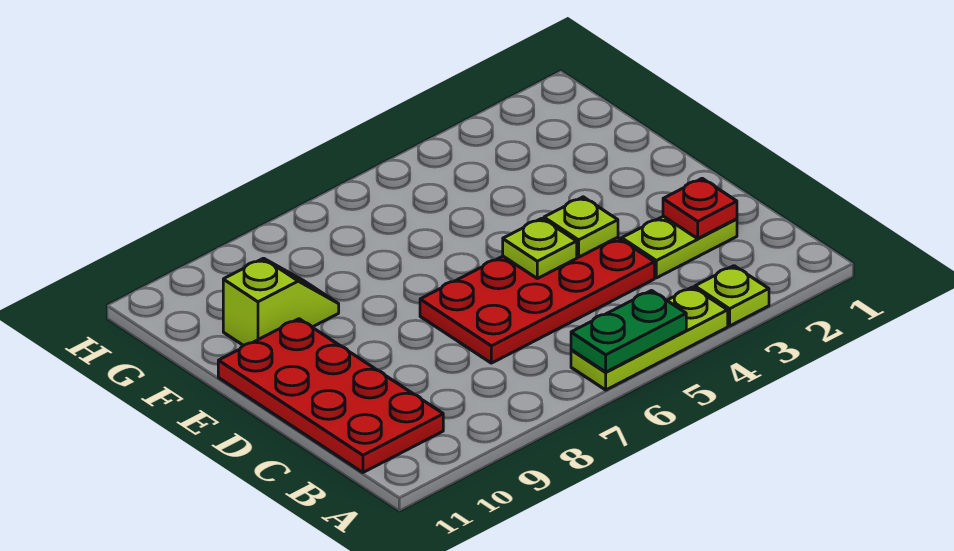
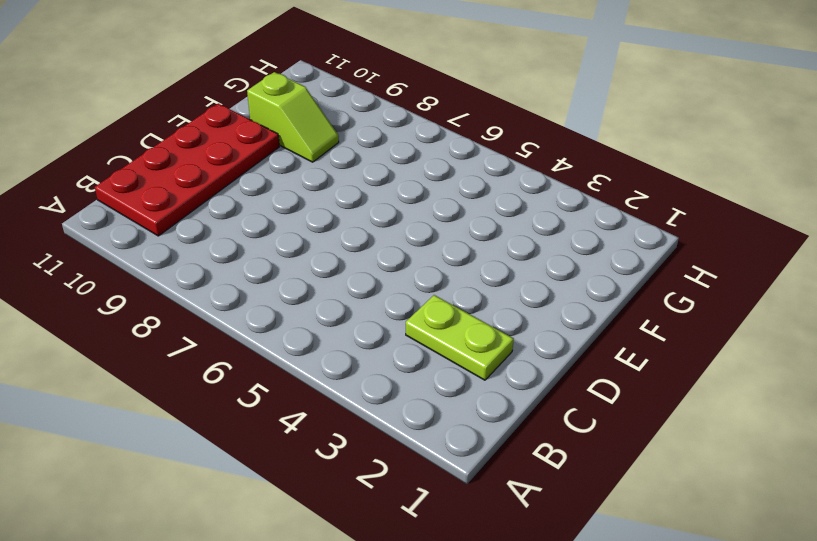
none -> lime 1x1 plate [695,266,769,326]
none -> lime 1x3 plate [571,287,728,390]

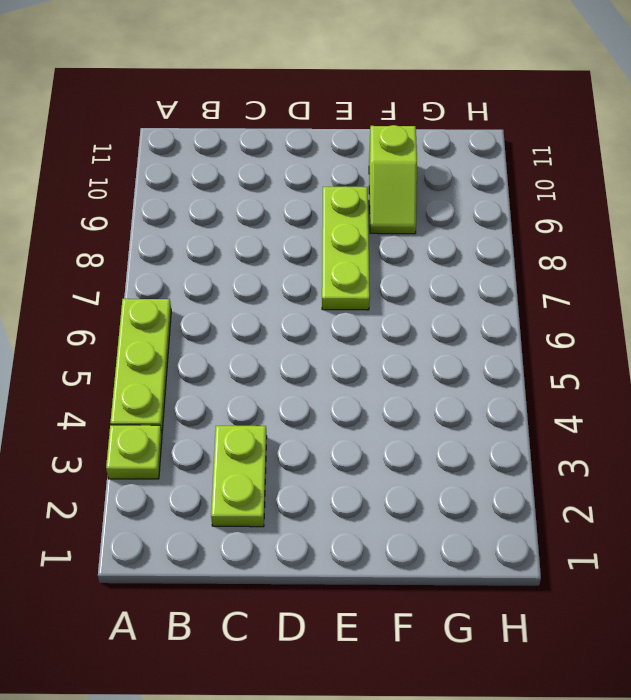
lime 1x3 plate [322,186,370,310] -> none
none -> red 2x4 plate [218,319,443,472]
none -> red 2x4 plate [420,237,654,363]

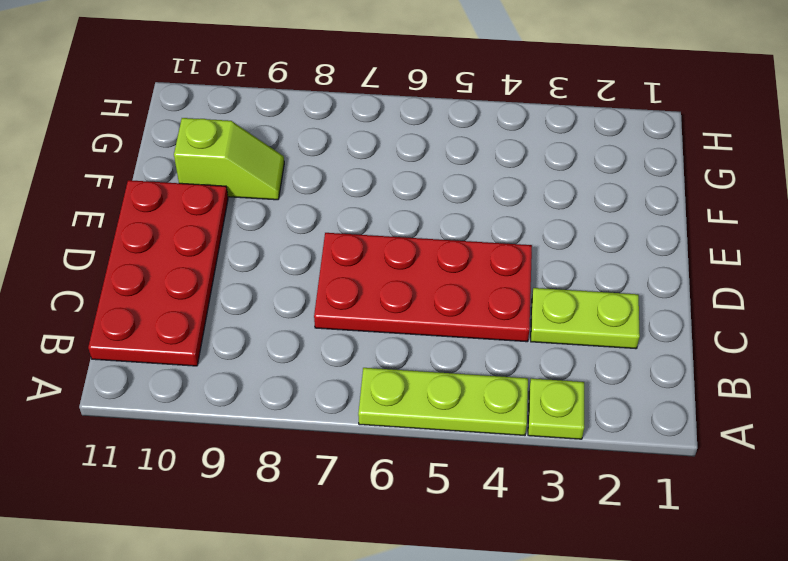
none -> green 1x2 plate [571,291,686,372]
none -> red 1x1 plate [663,178,737,238]

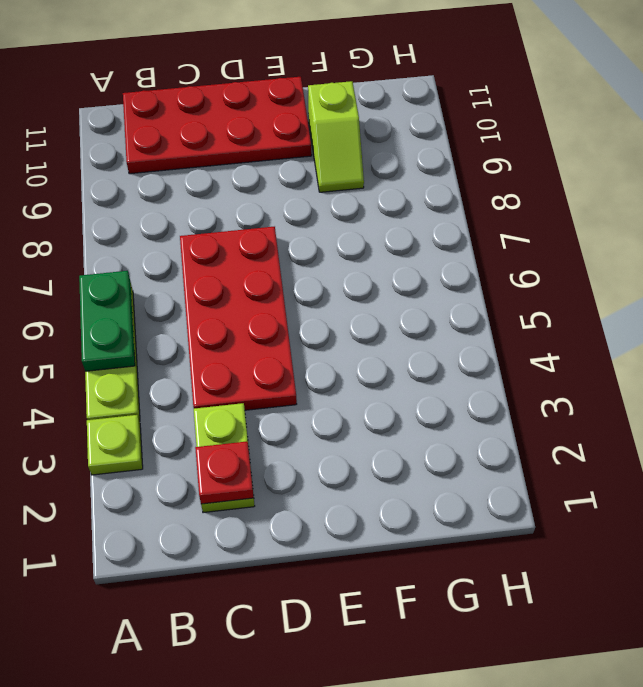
none -> lime 1x1 plate [544,197,618,257]
none -> lime 1x1 plate [503,218,577,279]

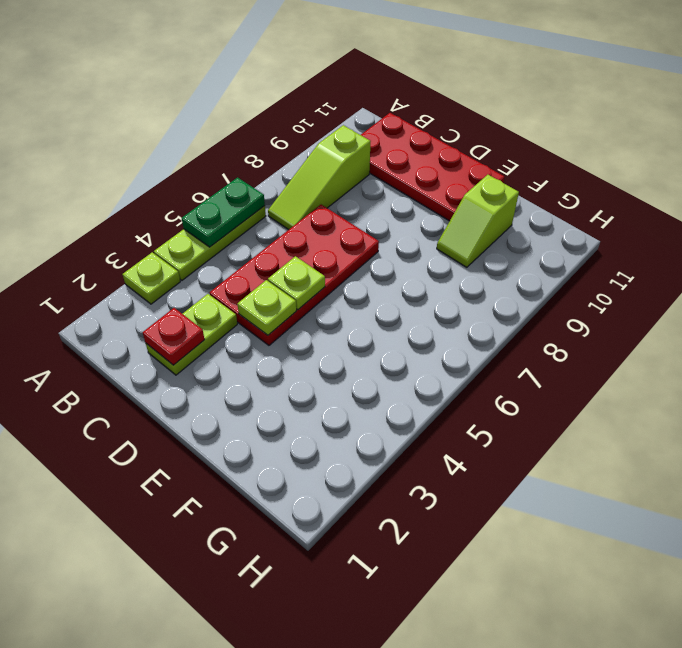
lime 1x3 slope [268,125,371,230] -> none

